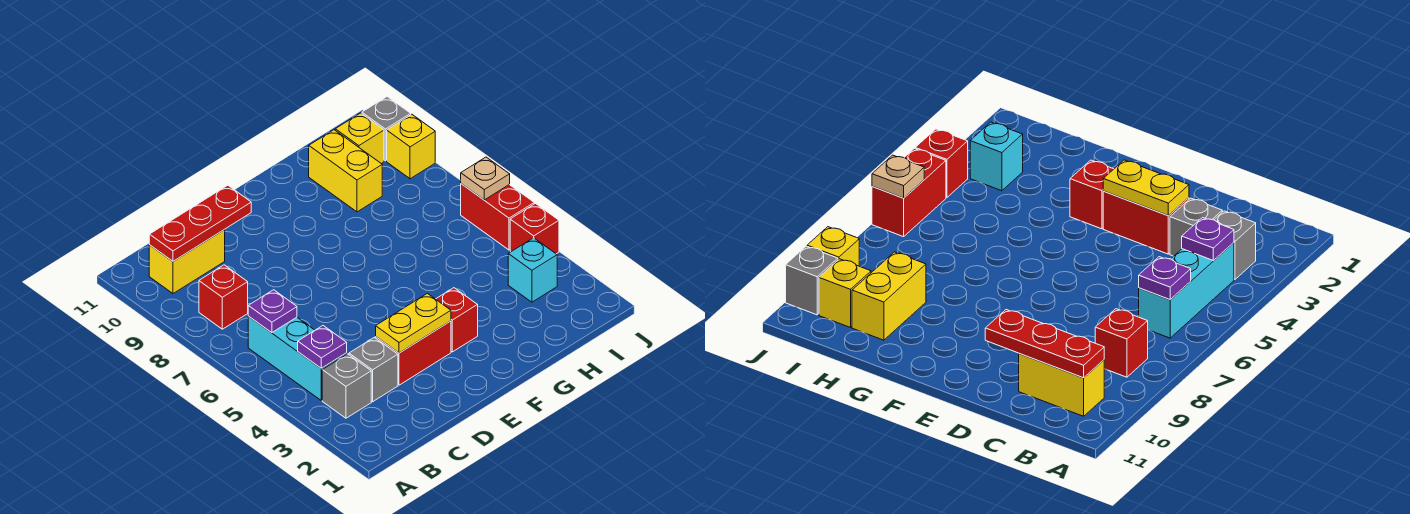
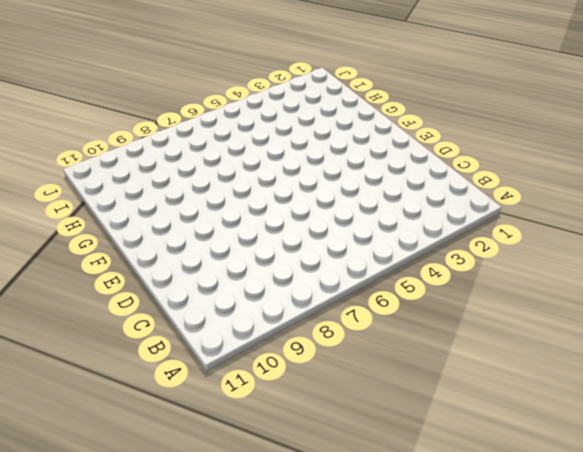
none -> grey 1x1 brick [322,354,371,418]
none -> cyan 1x3 brick [248,316,347,400]
none -> red 1x1 brick [199,265,248,329]

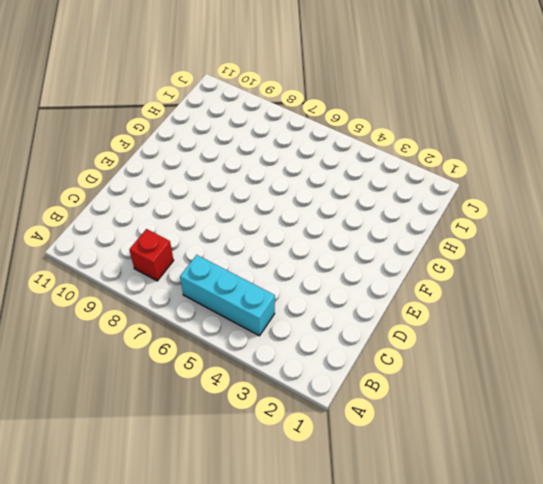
none -> grey 1x1 brick [322,354,371,418]
none -> yellow 1x2 brick [149,230,225,293]
none -> grey 1x1 brick [349,337,398,402]

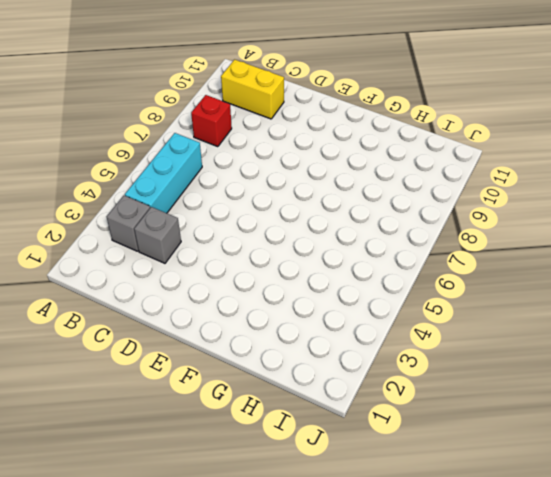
none -> red 1x2 brick [376,321,451,385]
none -> red 1x1 brick [436,288,478,352]
none -> yellow 1x2 brick [309,130,382,212]

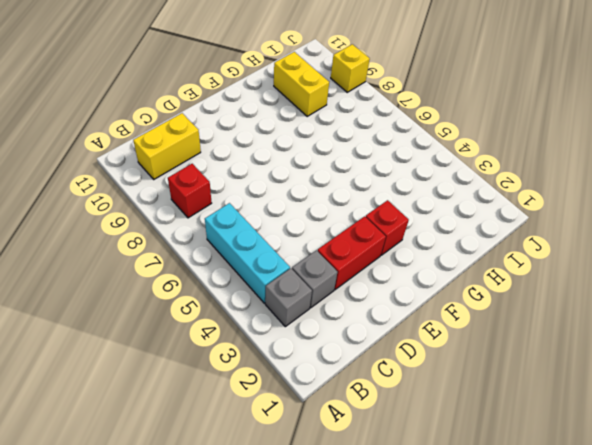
none -> cyan 1x1 brick [508,238,557,302]
none -> yellow 1x1 brick [335,113,384,164]
none -> red 1x1 brick [510,204,559,254]

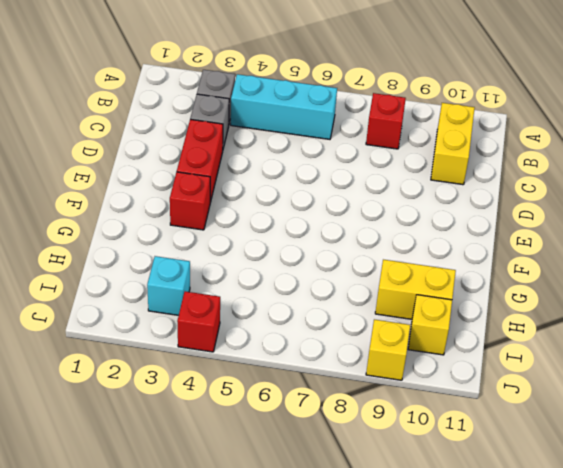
none -> red 1x2 brick [461,184,534,250]
none -> grey 1x1 brick [362,97,411,161]
none -> purple 1x1 plate [298,326,347,368]

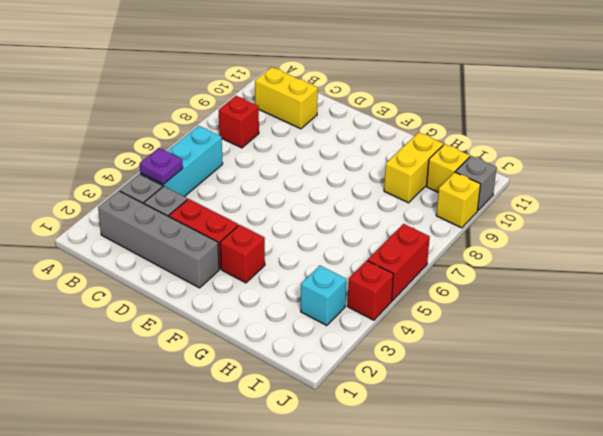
grey 1x4 brick [98,191,219,288] -> none
none -> purple 1x1 plate [248,290,297,333]
none -> red 1x3 plate [149,185,251,261]
none -> yellow 1x2 plate [376,293,451,353]

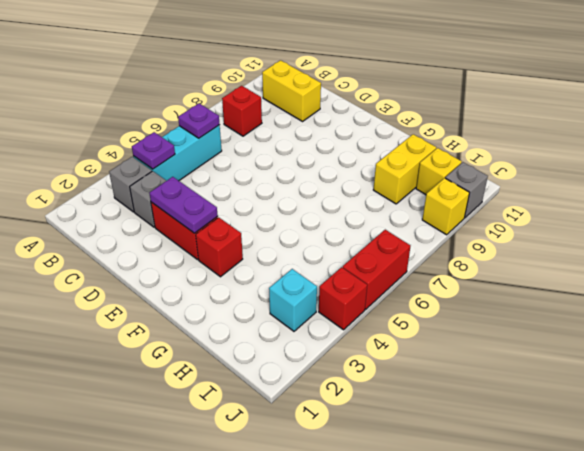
purple 1x2 plate [149,177,218,233] -> yellow 1x2 plate [376,293,451,353]
none -> red 1x3 plate [149,185,251,261]
none -> tan 1x1 plate [461,157,510,200]

